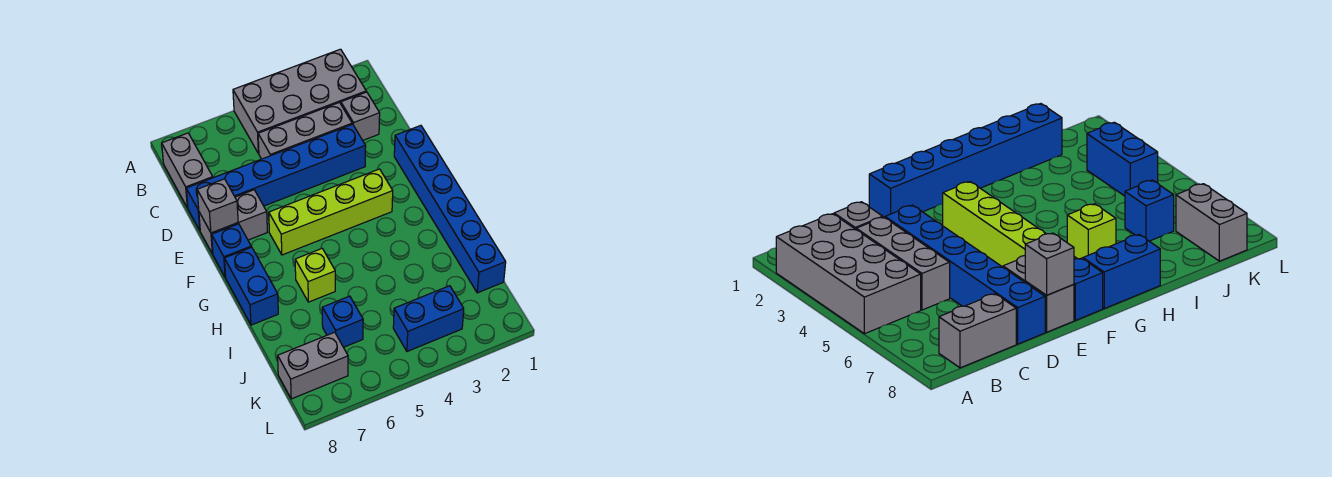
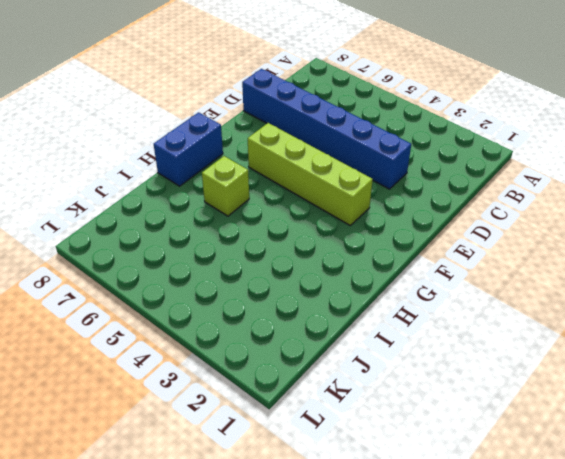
none -> grey 2x4 brick [233,49,366,154]
none -> grey 1x2 brick [162,133,213,208]
none -> grey 1x1 brick [341,92,380,140]

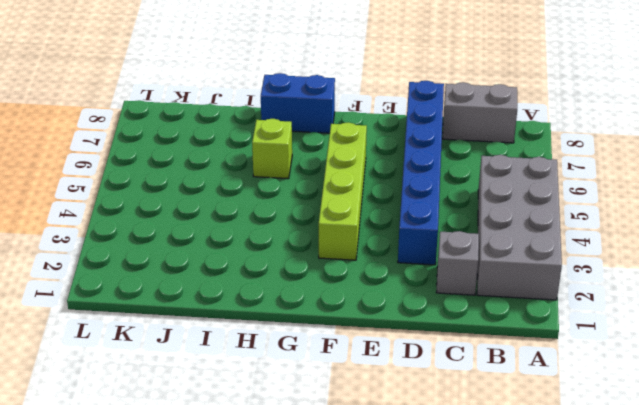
none -> grey 1x3 brick [258,102,352,159]
none -> blue 1x6 brick [394,125,506,293]
none -> grey 1x2 brick [199,190,267,254]

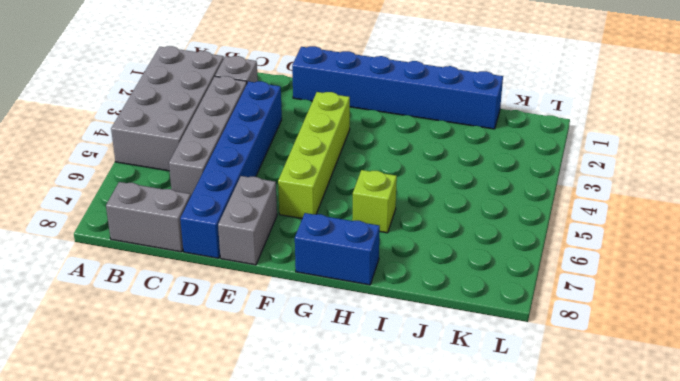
grey 1x4 brick [169,76,247,195] -> grey 1x3 brick [258,102,352,159]
none -> blue 1x1 brick [212,224,251,277]
none -> blue 1x1 brick [322,296,363,347]
none -> blue 1x2 brick [393,286,464,351]

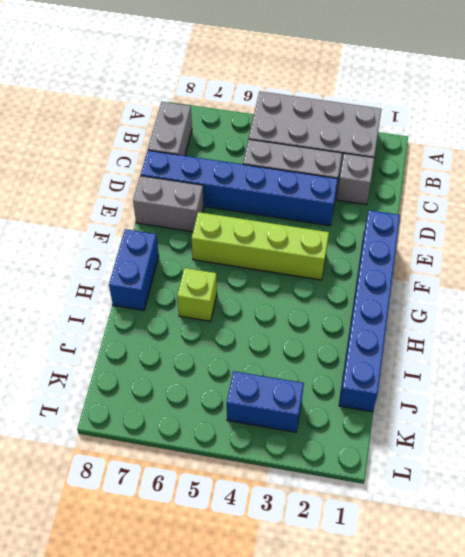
none -> blue 1x1 brick [212,224,251,277]
none -> blue 1x1 brick [322,296,363,347]
none -> grey 1x2 brick [278,332,348,399]

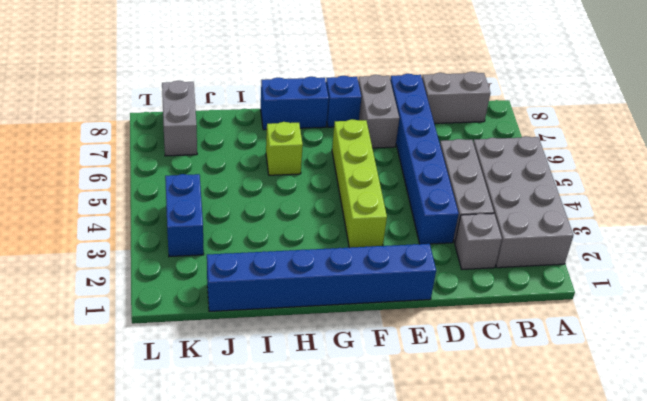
none -> blue 1x1 brick [322,296,363,347]
none -> grey 1x1 brick [197,179,238,233]

